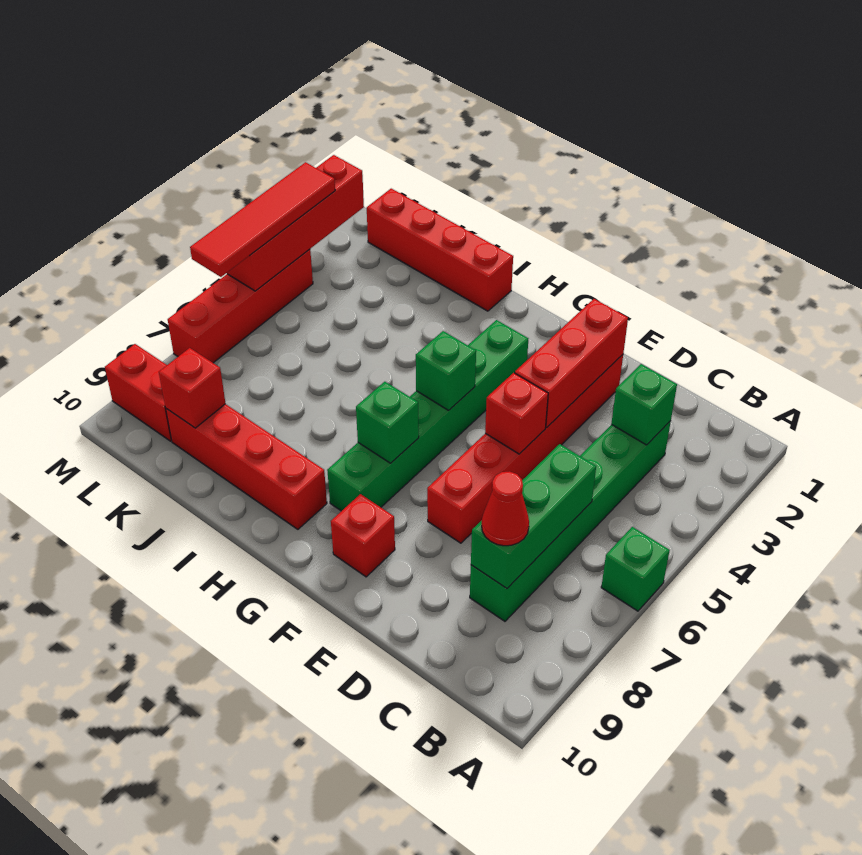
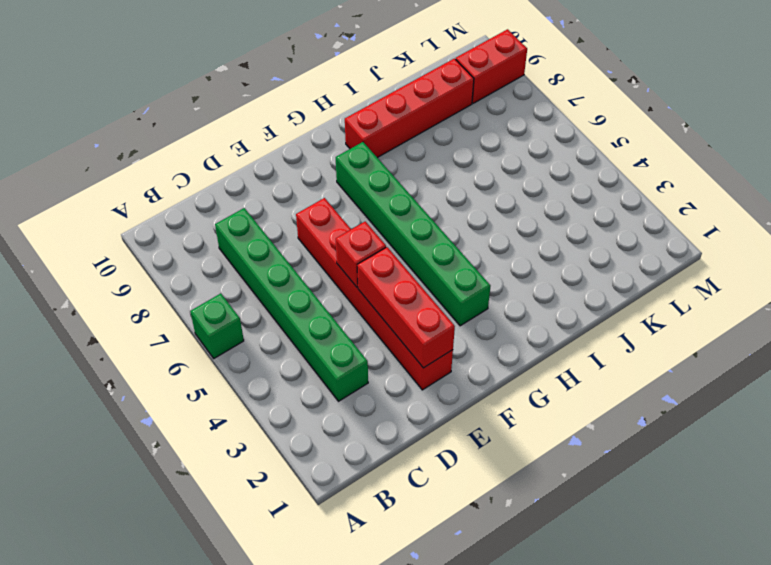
none -> red 1x1 brick [331,494,395,577]
none -> red 1x4 brick [367,189,513,311]
none -> red 1x4 brick [168,249,313,363]

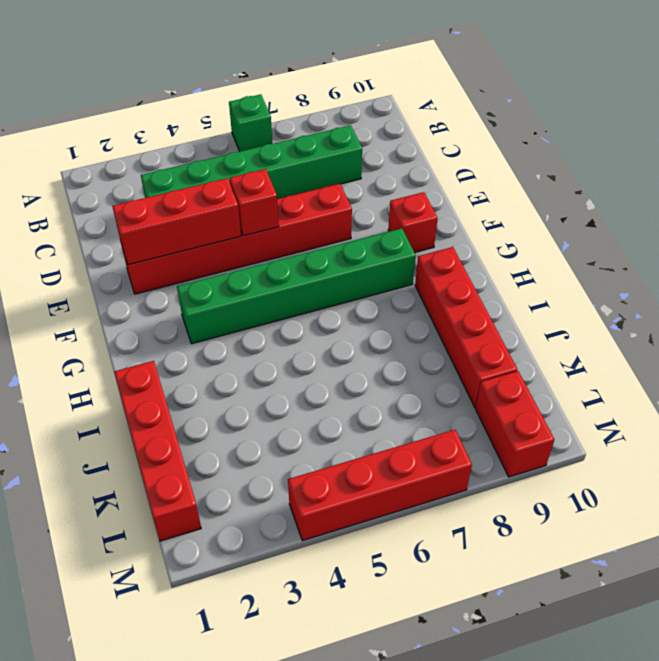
none -> green 1x1 brick [611,364,677,445]
none -> green 1x3 brick [471,444,596,588]
none -> green 1x1 brick [416,331,476,410]

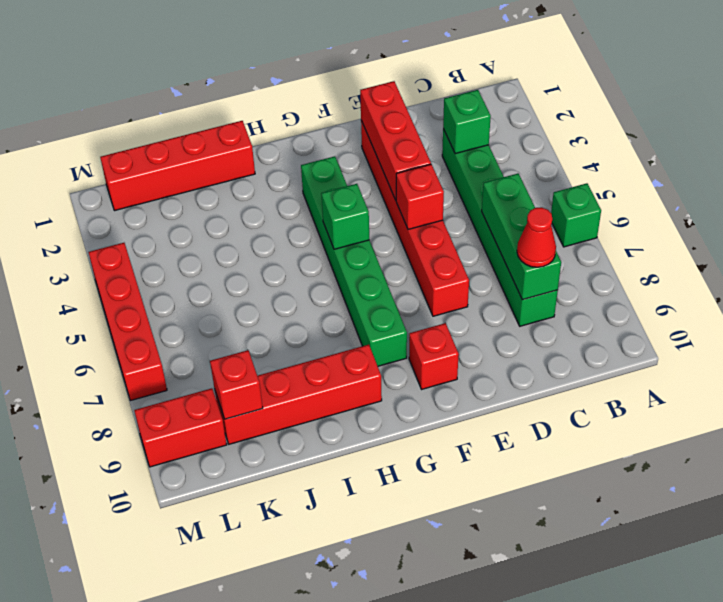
none -> green 1x1 brick [356,382,419,463]
none -> red 1x4 brick [227,155,364,291]
none -> red 1x4 tile [190,162,335,277]

